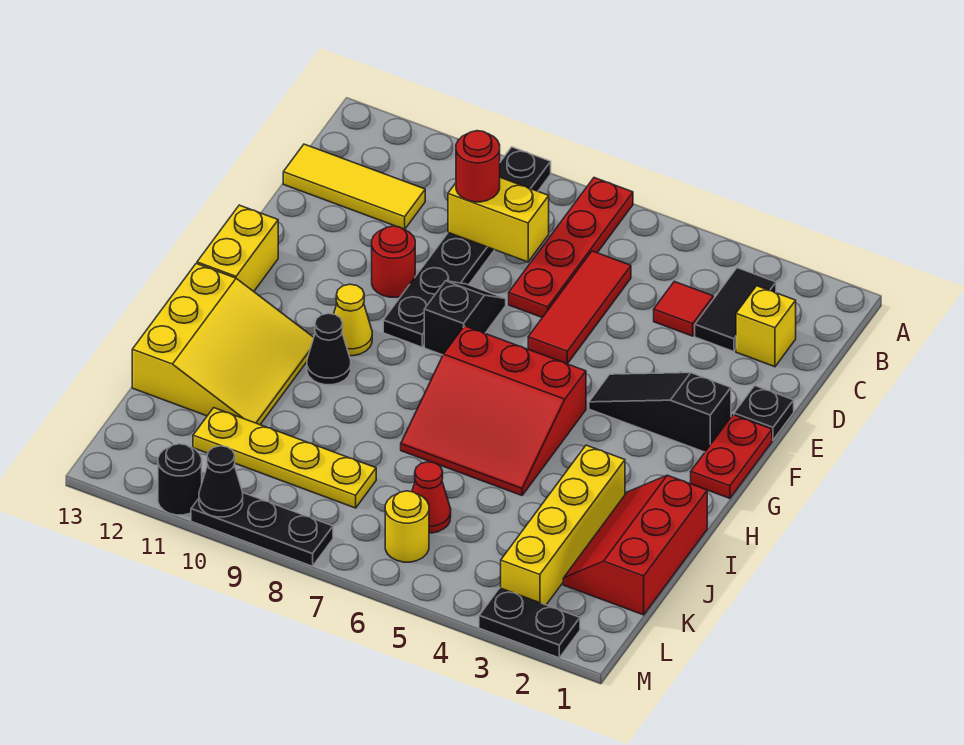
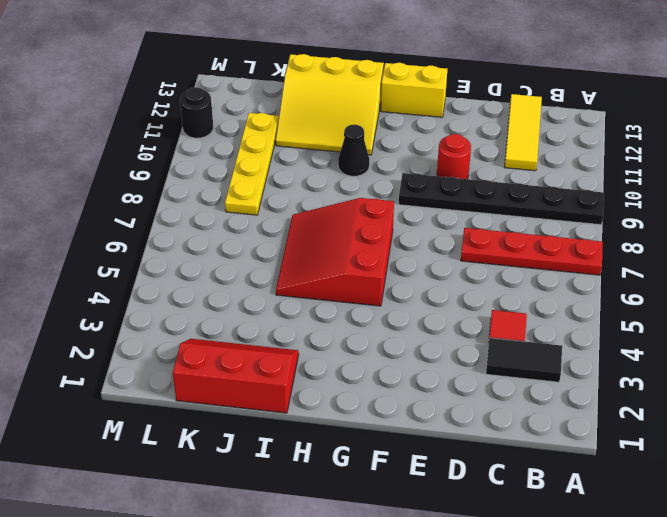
none -> yellow 1x1 brick [736,286,796,367]
none -> red 1x3 tile [528,251,631,364]
none -> black 1x1 plate [734,386,794,440]

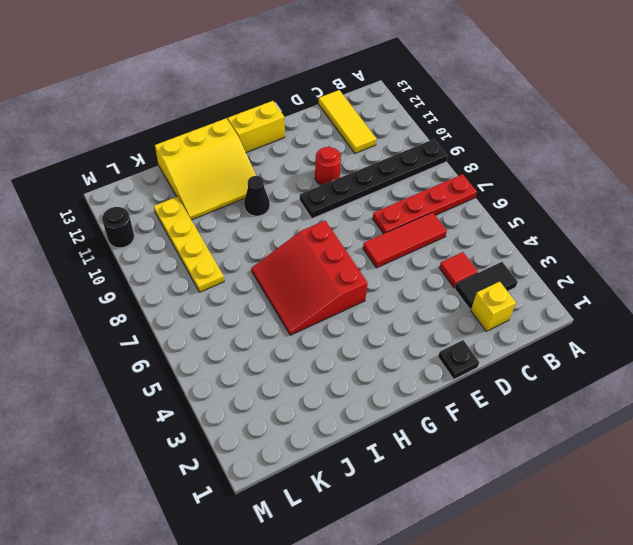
none -> black 1x2 slope [424,281,506,355]
none -> red 1x2 plate [691,415,772,498]
none -> black 1x3 slope [589,373,731,452]

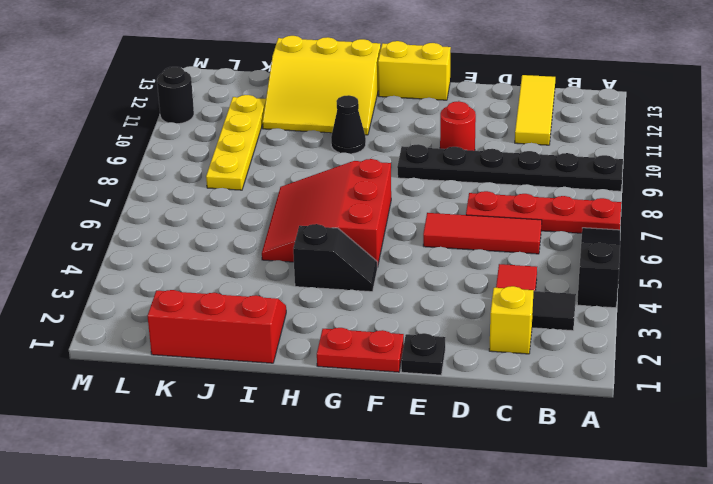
black 1x3 slope [577,228,620,308] -> black 1x3 slope moved to [589,373,731,452]
black 1x2 slope [293,224,377,292] -> black 1x2 slope moved to [424,281,506,355]
none -> yellow 1x1 cone [334,284,372,356]
none -> yellow 1x4 brick [501,445,625,605]
none -> red 1x1 cone [412,462,451,533]

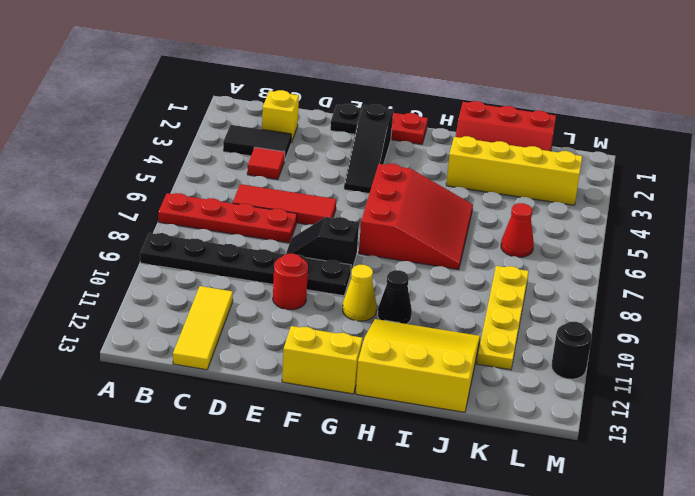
none -> yellow 1x1 round brick [385,491,429,562]
none -> black 1x2 plate [479,588,580,658]
none -> black 1x3 plate [191,493,333,566]

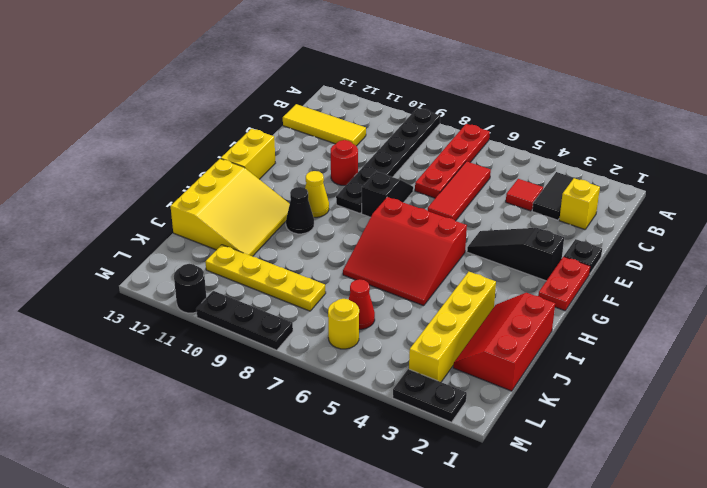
none -> yellow 1x2 brick [448,178,549,262]
none -> black 1x1 cone [199,446,243,517]
none -> red 1x1 round brick [456,131,500,202]

